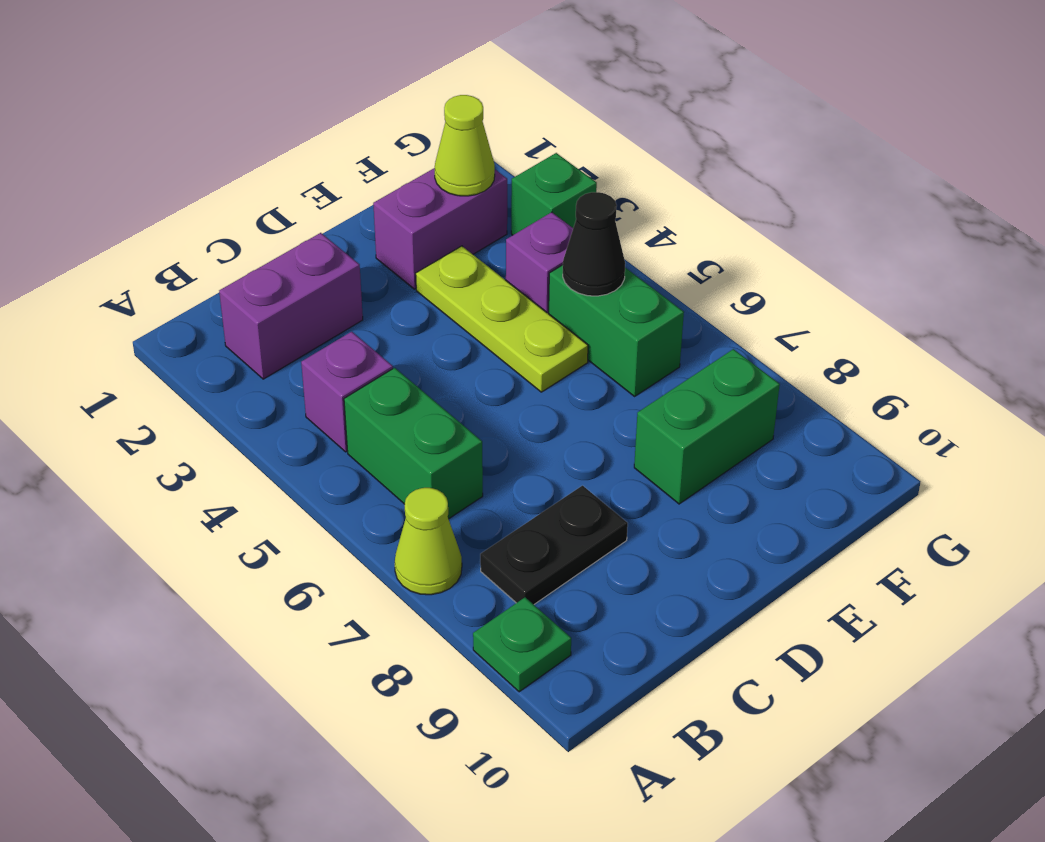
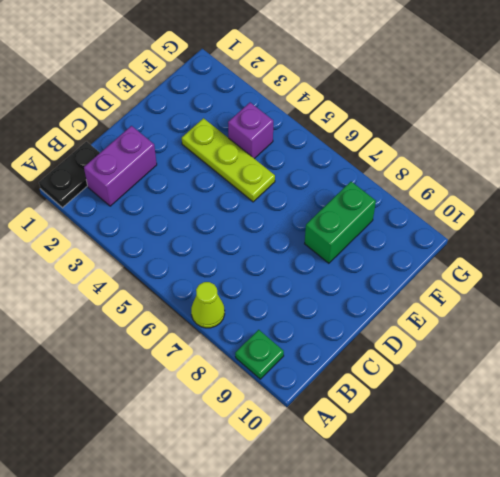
black 1x2 plate [39,142,100,208] -> black 1x2 plate moved to [480,486,628,604]
none -> purple 1x1 brick [301,332,393,452]
none -> green 1x2 brick [344,368,483,519]
none -> purple 1x2 brick [373,168,507,289]

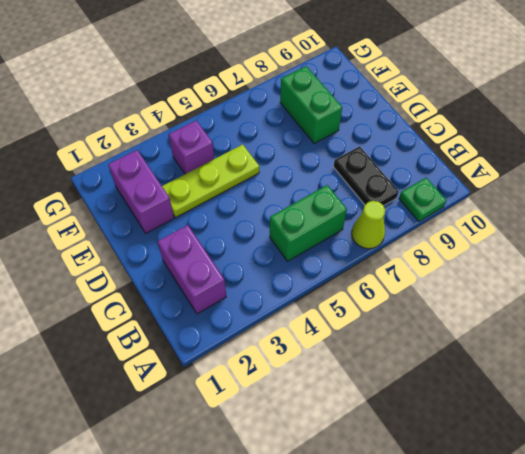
none -> purple 1x1 brick [301,332,393,452]
none -> green 1x2 brick [549,265,684,396]
none -> green 1x1 brick [511,153,597,235]

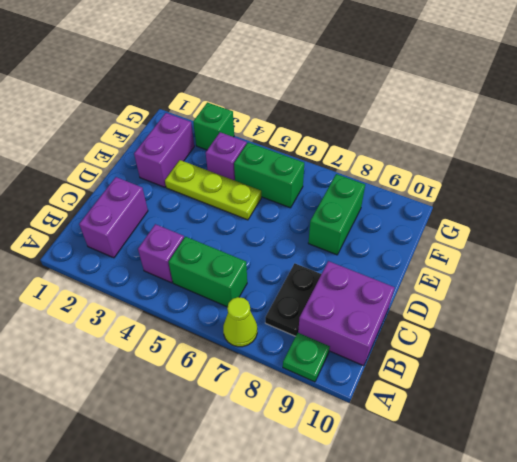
purple 2x2 brick [298,261,395,366] -> none
none -> lime 1x1 cone [435,95,495,196]
none -> black 1x1 cone [563,192,625,296]

